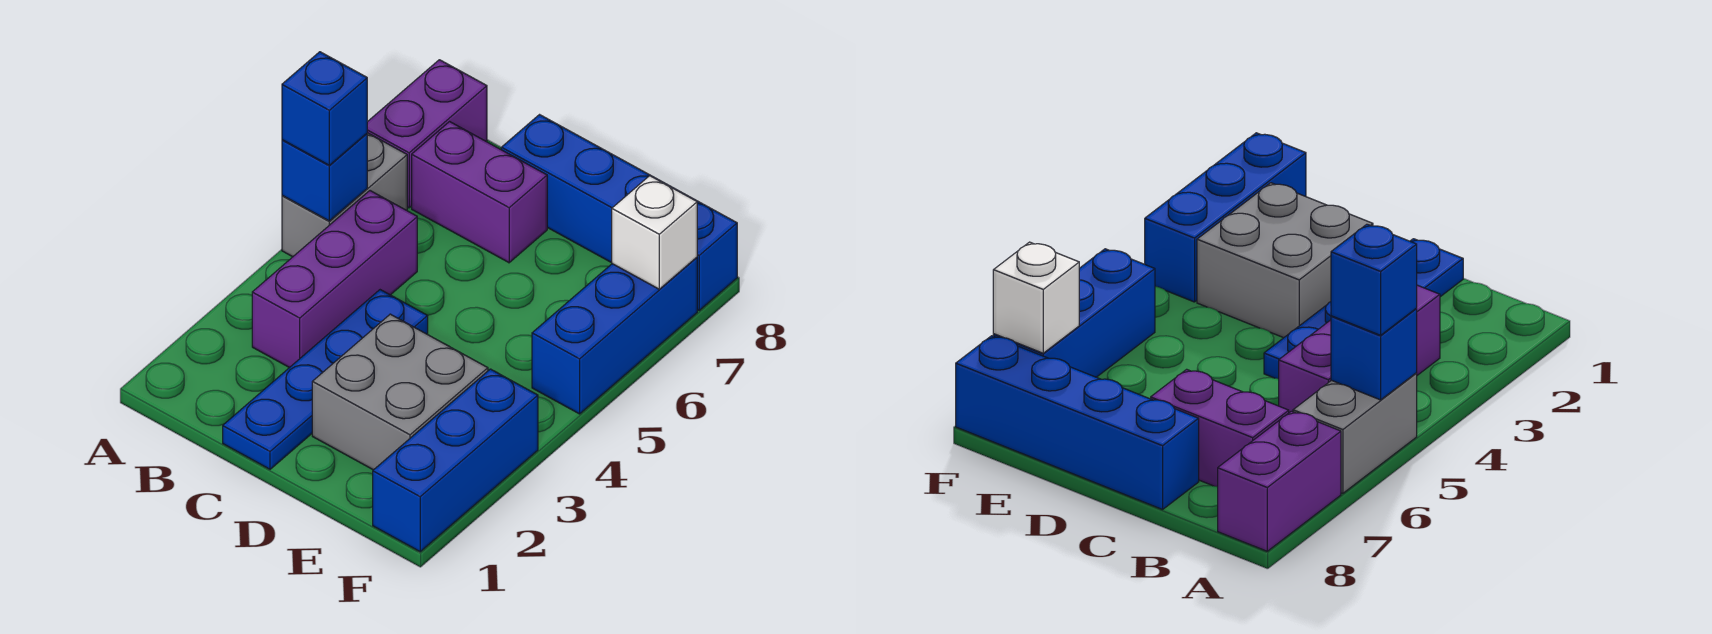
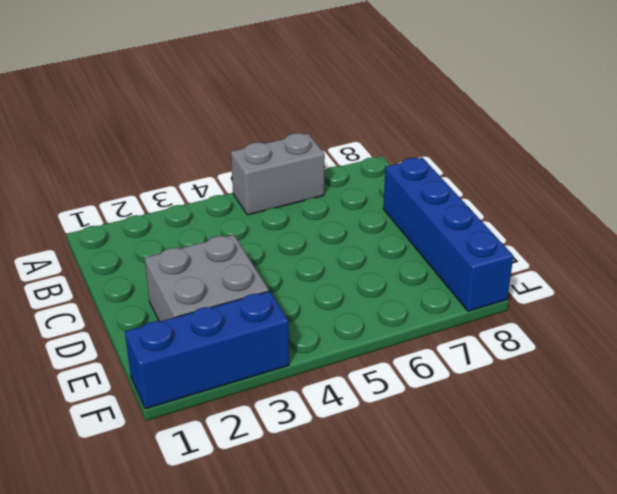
none -> purple 1x2 brick [367,60,487,208]
none -> purple 1x3 brick [252,191,417,368]
none -> purple 1x2 brick [412,122,547,263]

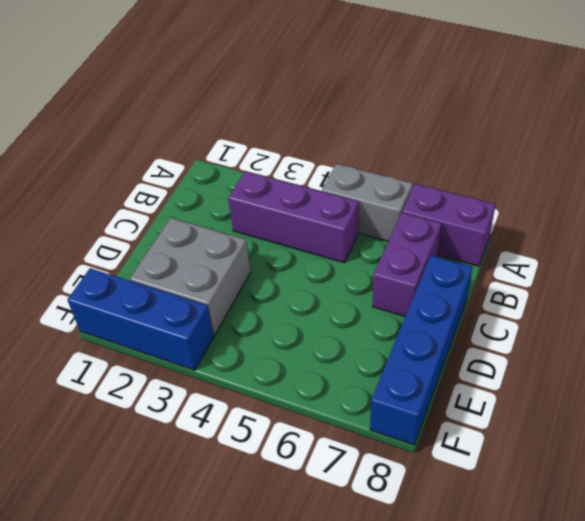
none -> blue 1x4 plate [223,290,428,469]
none -> blue 1x3 brick [532,257,697,414]
none -> blue 1x1 brick [282,134,367,221]

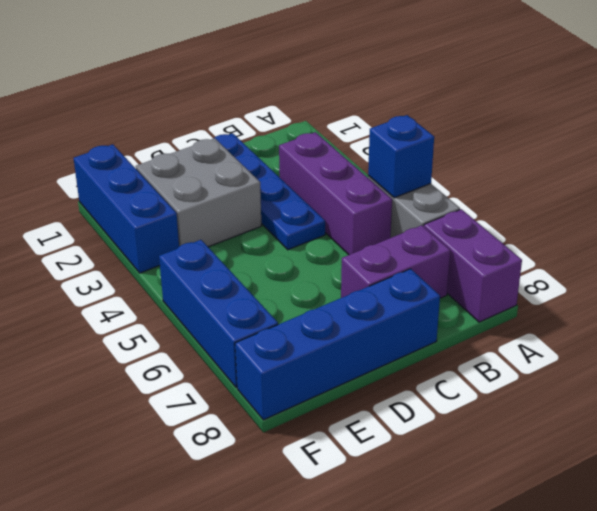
none -> white 1x1 brick [612,176,697,289]
none -> blue 1x1 brick [282,52,367,165]

